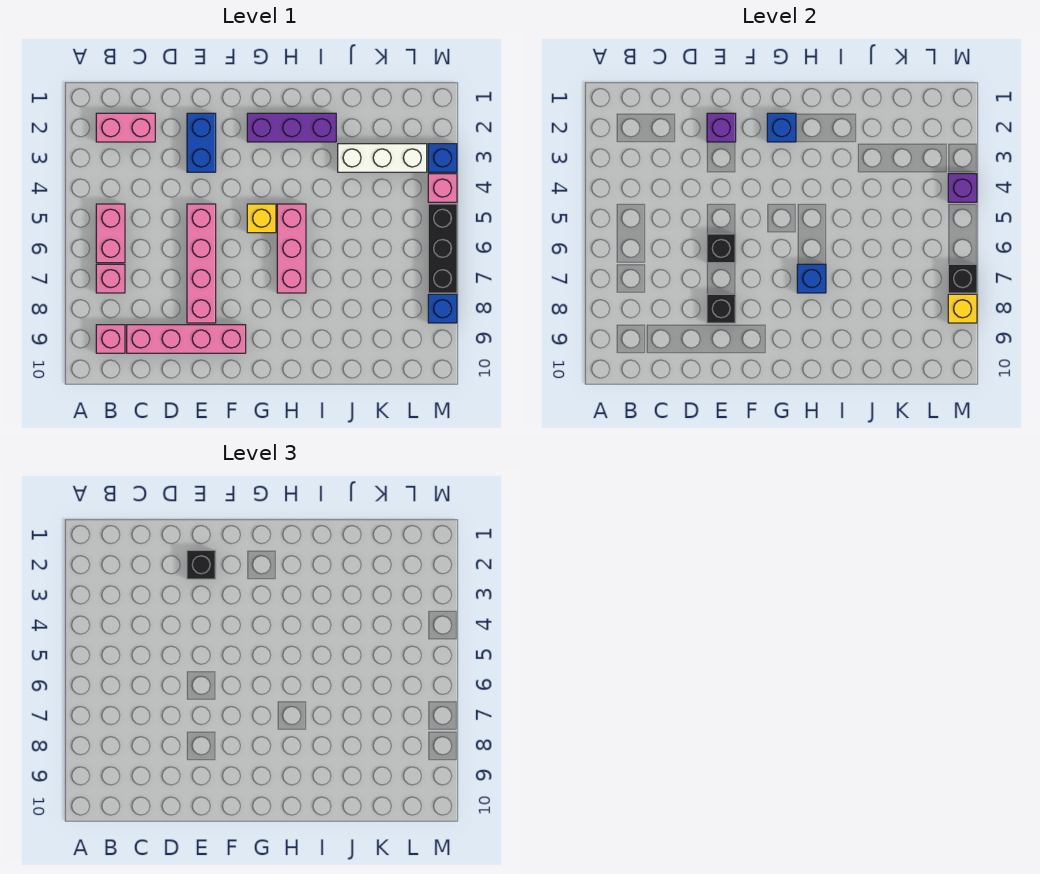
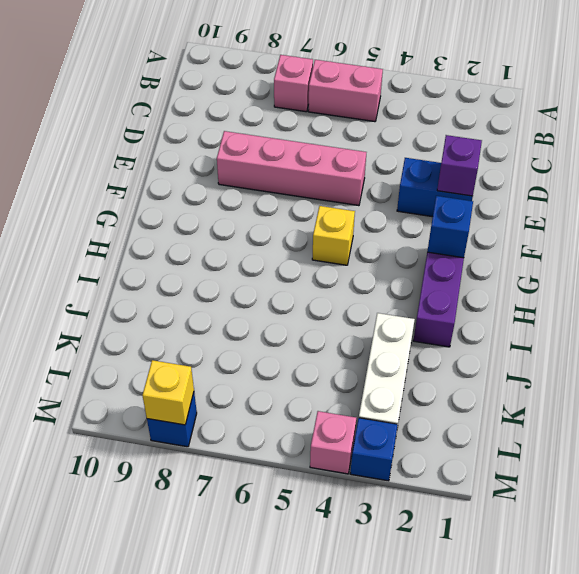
none -> pink 1x2 brick [96,113,155,142]
none -> pink 1x1 brick [96,325,125,353]
none -> pink 1x4 brick [127,325,246,353]

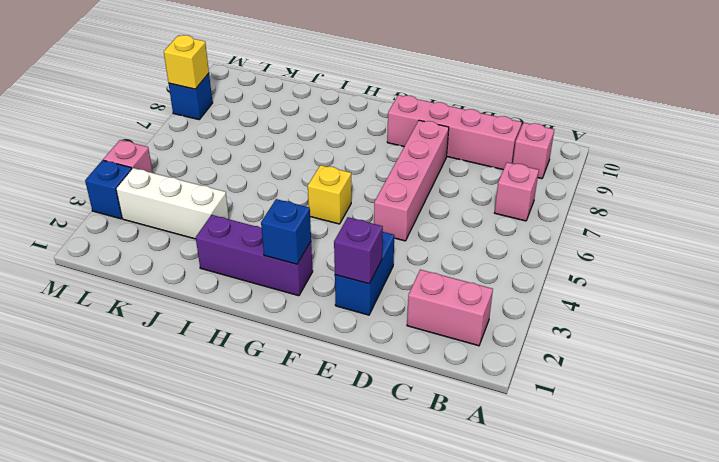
none -> pink 1x2 brick [96,204,125,263]
none -> pink 1x3 brick [277,204,306,293]
none -> black 1x3 brick [428,204,457,293]

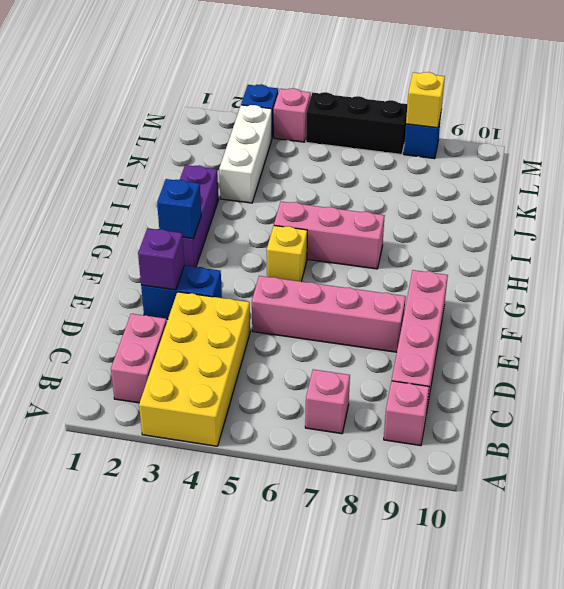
yellow 2x4 brick [139,292,250,446] -> none
none -> pink 1x2 brick [96,204,125,263]
none -> black 1x1 brick [707,234,736,263]
none -> black 1x1 brick [707,294,736,323]

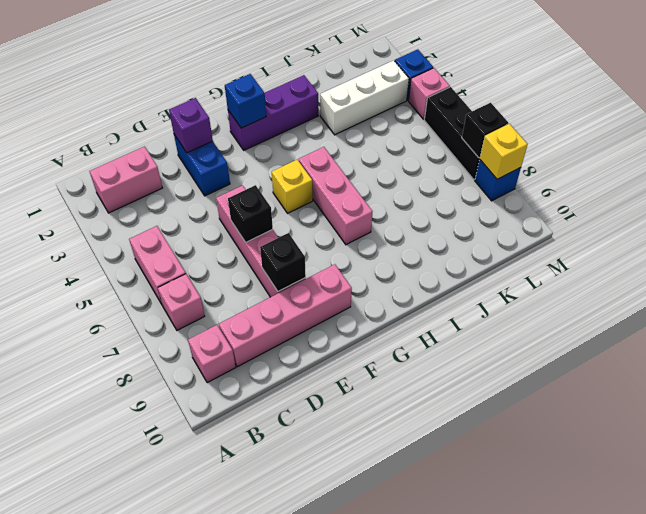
none -> blue 1x1 brick [797,264,826,293]
none -> purple 1x1 brick [948,174,977,202]
none -> black 1x1 brick [187,550,216,579]

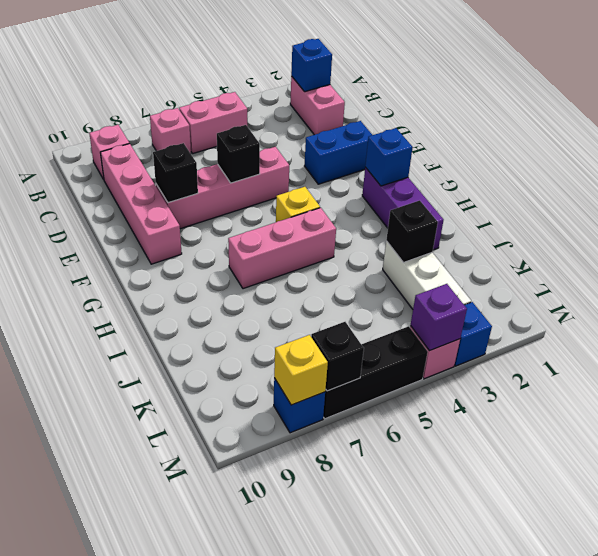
blue 1x1 brick [291,39,332,92] -> blue 1x1 brick moved to [797,264,826,293]
black 1x1 brick [386,200,438,263] -> black 1x1 brick moved to [187,550,216,579]
none -> purple 1x1 brick [707,113,736,142]

